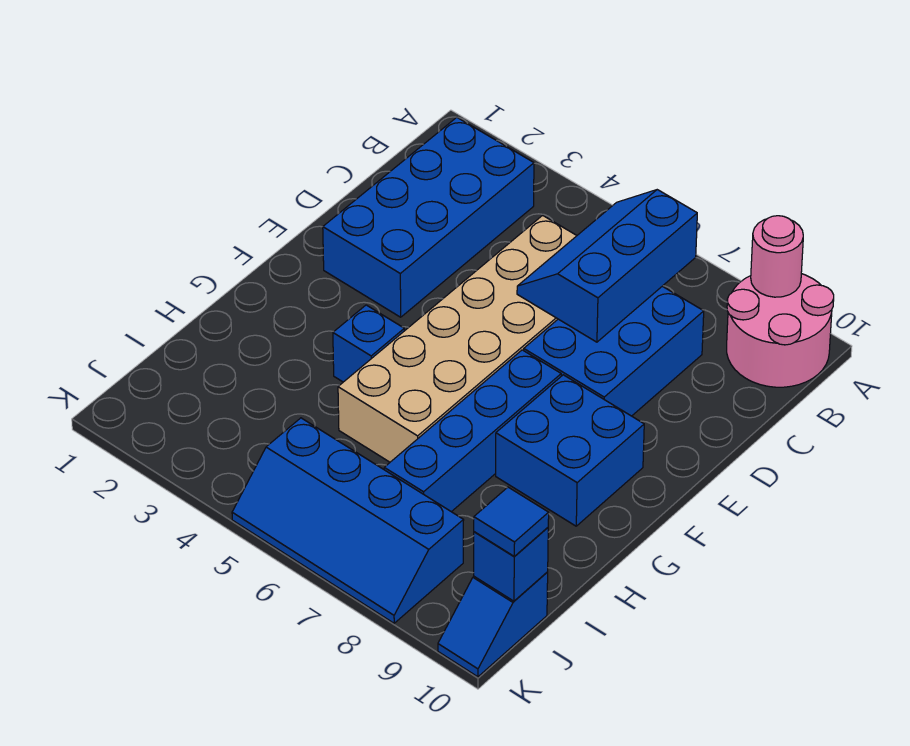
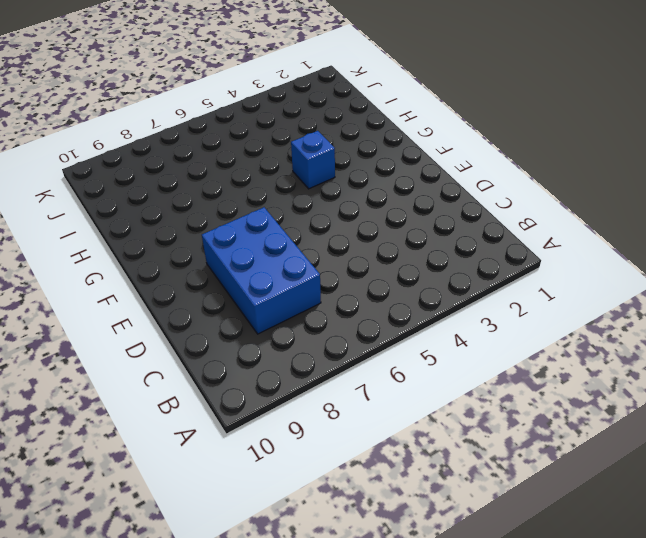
none -> pink 2x2 round brick [727,274,834,387]
none -> blue 2x4 brick [323,117,534,317]
none -> tan 2x6 brick [338,215,577,462]

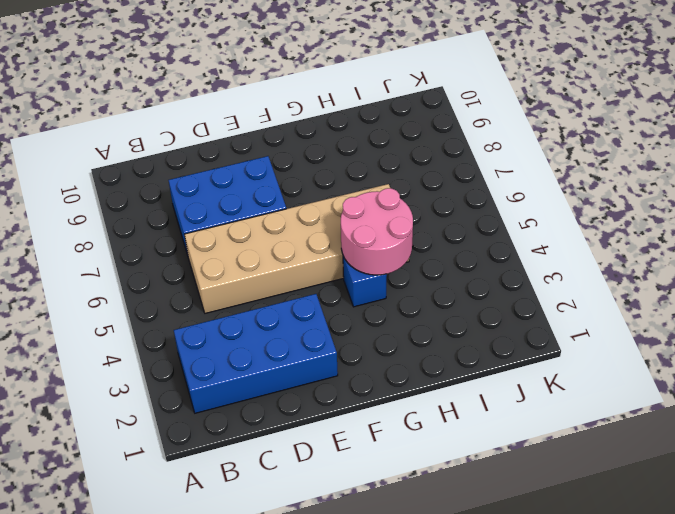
pink 2x2 round brick [341,188,413,275] -> pink 2x2 round brick moved to [727,274,834,387]
none -> blue 1x4 brick [384,350,561,512]
none -> blue 2x2 brick [496,375,644,526]
none -> blue 2x4 slope [232,418,464,623]

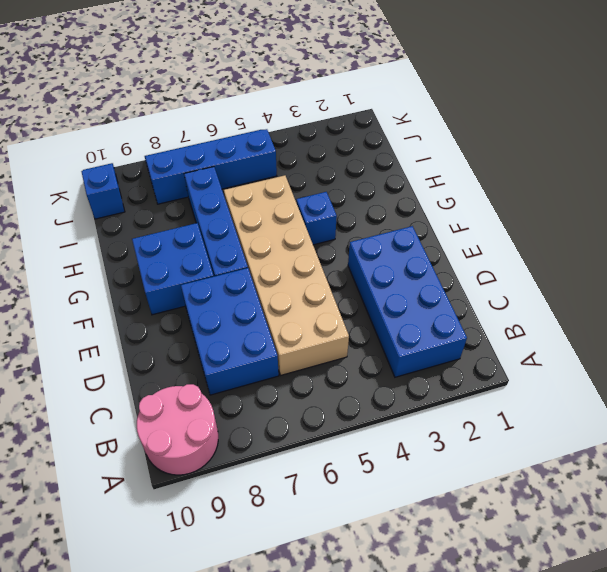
none -> pink 1x1 round brick [751,216,803,297]
none -> blue 2x3 slope [517,190,697,342]
none -> blue 1x1 brick [474,528,548,601]

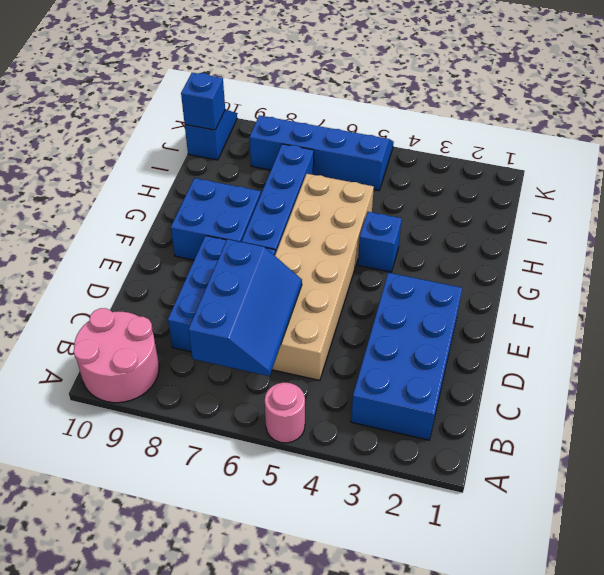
pink 1x1 round brick [265,382,305,443] -> pink 1x1 round brick moved to [751,216,803,297]
none -> blue 1x1 tile [474,487,549,557]

